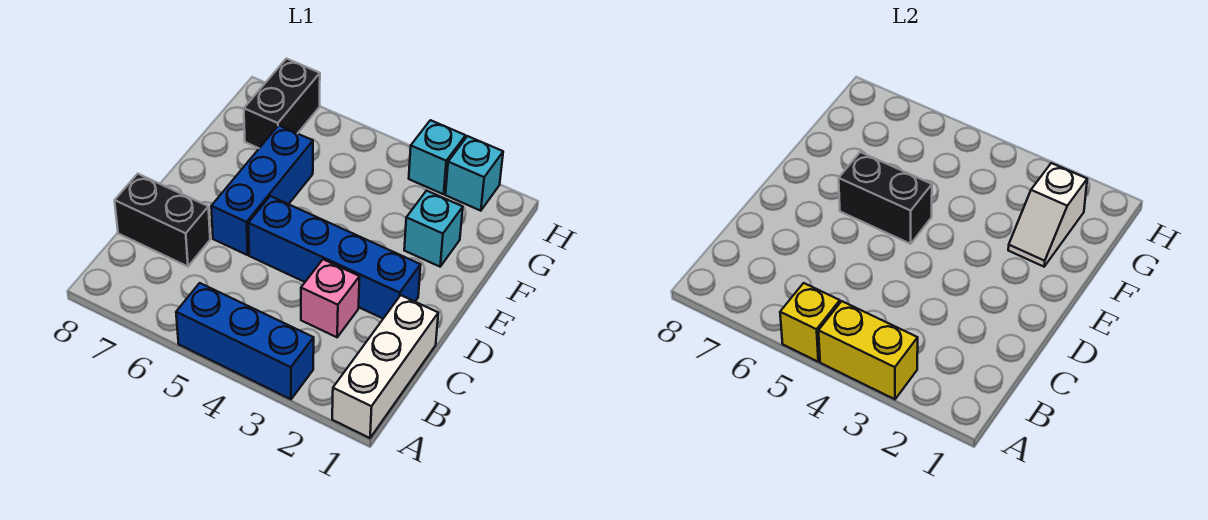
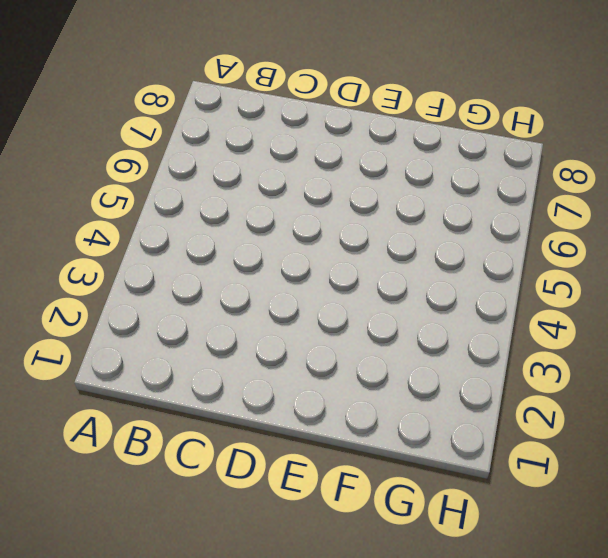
none -> white 1x3 brick [332,295,438,438]
none -> blue 1x3 brick [176,283,314,399]
none -> pink 1x1 brick [301,259,360,337]

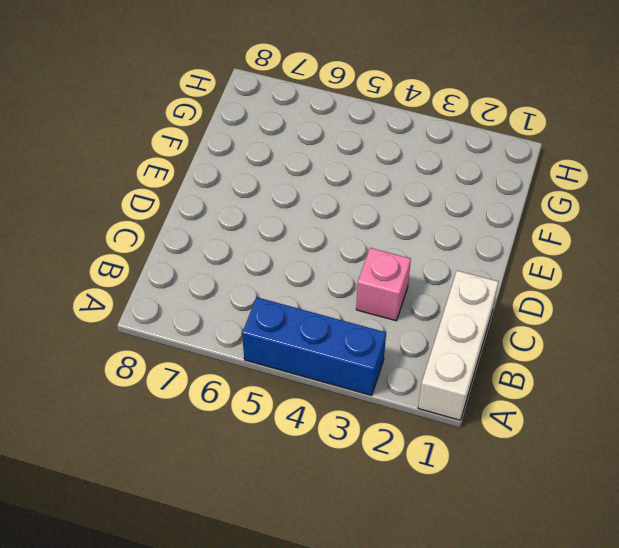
none -> black 1x2 brick [115,174,210,266]
none -> blue 1x4 brick [248,196,421,318]
none -> blue 1x3 brick [211,125,313,255]

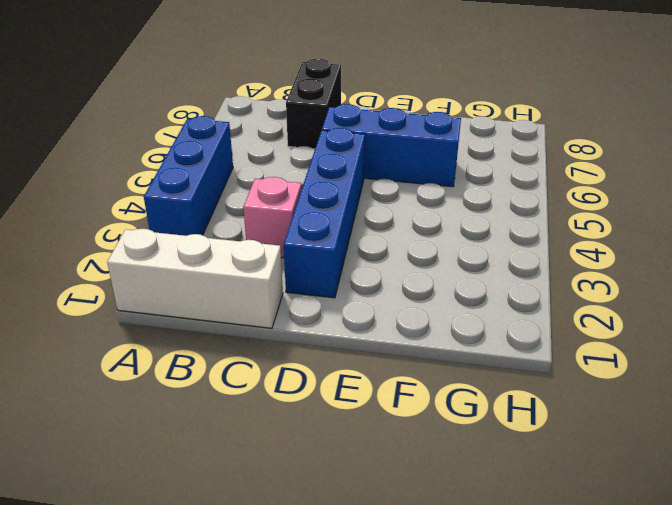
none -> cyan 1x1 brick [404,191,463,267]
none -> black 1x2 brick [244,59,320,148]
none -> cyan 1x1 brick [446,136,503,211]

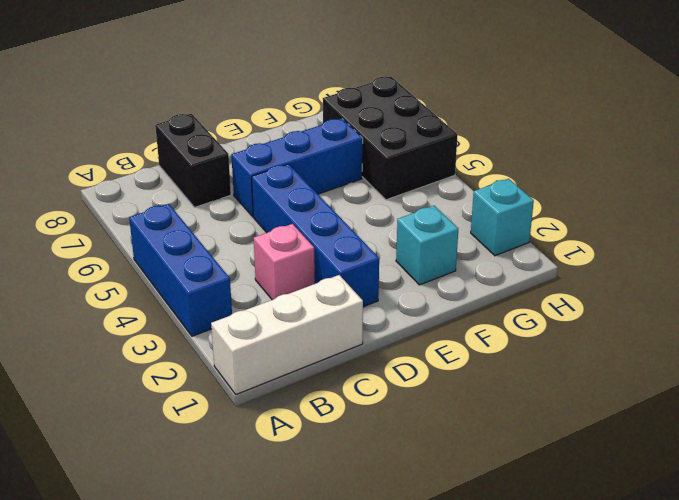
black 2x3 brick [323,77,458,200] -> black 1x2 brick [244,59,320,148]
none -> cyan 1x1 brick [409,120,466,194]
none -> yellow 1x2 brick [818,301,918,399]
none -> yellow 1x1 brick [780,283,840,362]

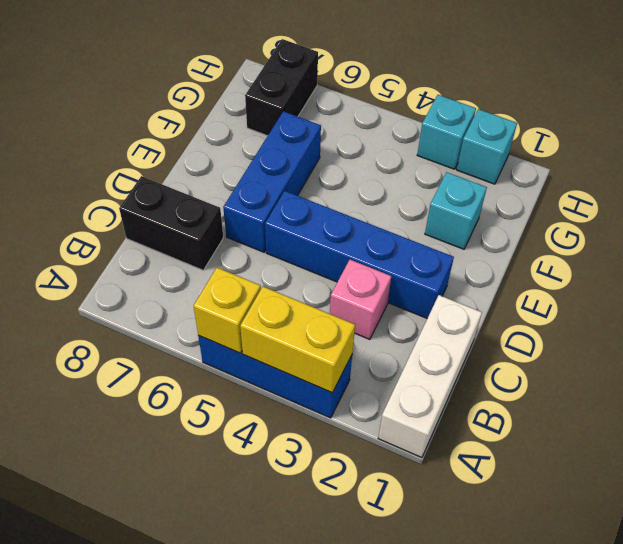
none -> black 1x2 brick [839,152,932,244]
none -> white 1x2 slope [1008,163,1087,267]

